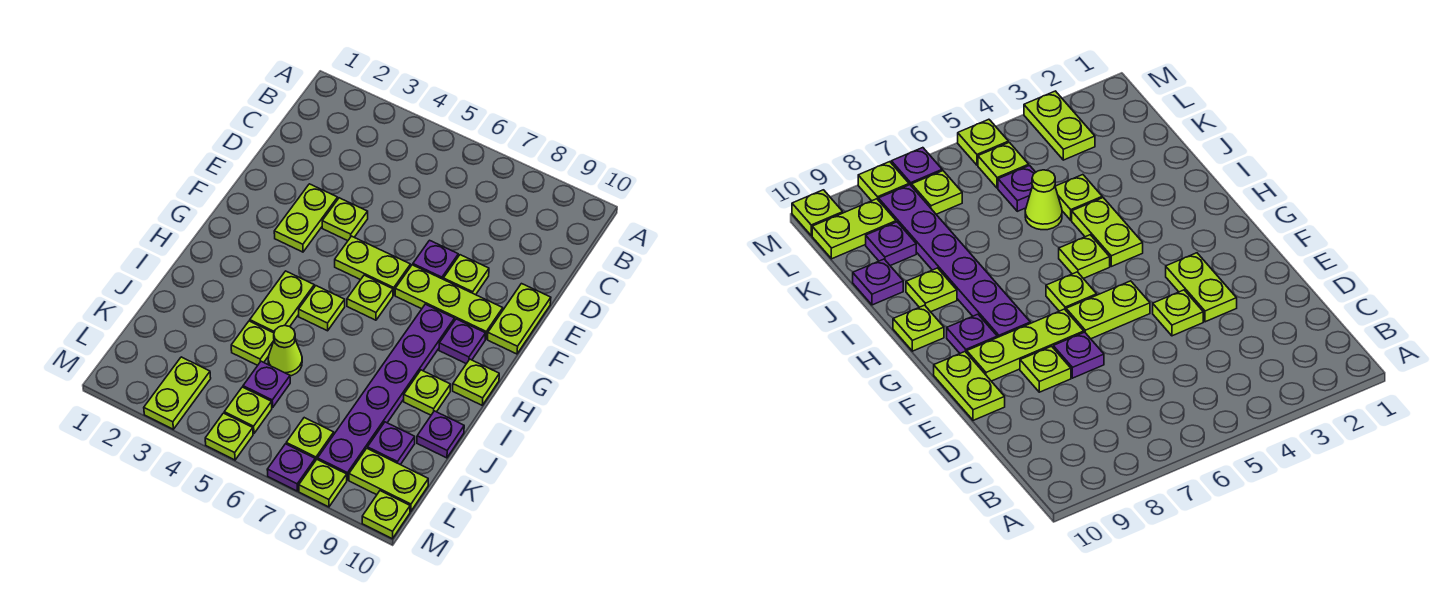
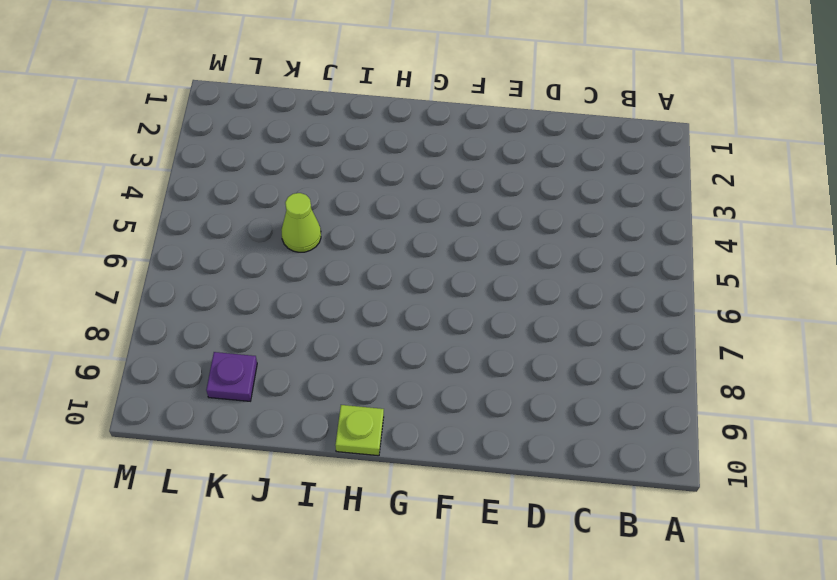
none -> lime 1x2 plate [274,184,338,252]
none -> lime 1x1 plate [322,198,368,241]
none -> purple 1x1 plate [413,240,458,279]

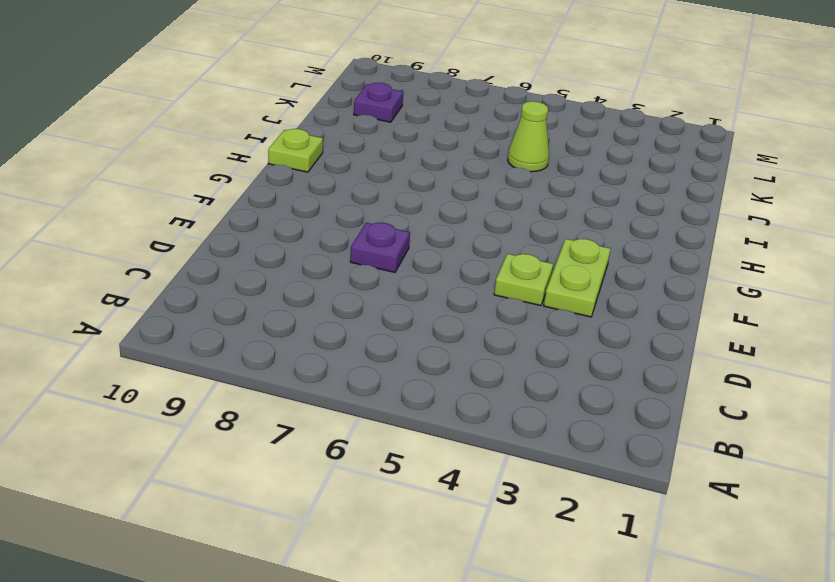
none -> lime 1x1 plate [443,255,489,295]
none -> lime 1x2 plate [488,284,551,354]
none -> lime 1x2 plate [335,236,411,295]

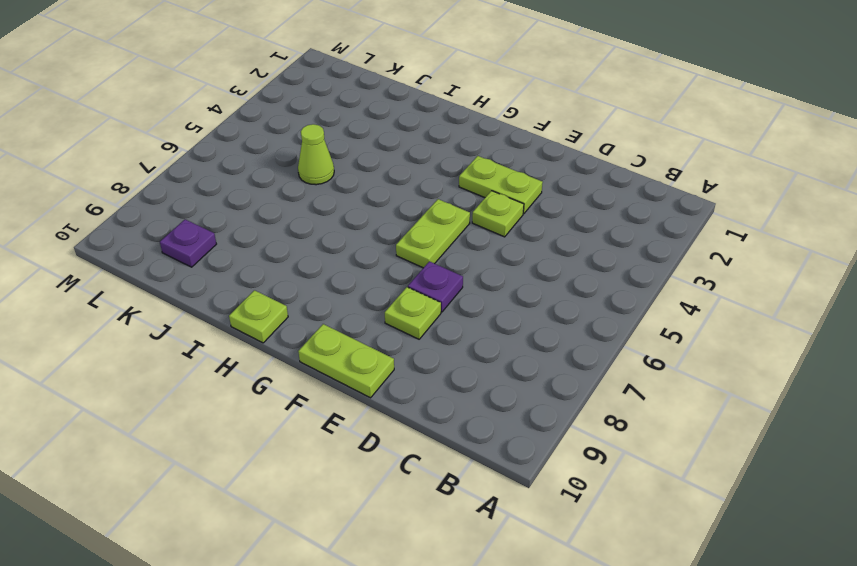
none -> lime 1x3 plate [395,265,503,339]
none -> lime 1x1 plate [347,275,393,320]
none -> purple 1x6 plate [318,304,455,480]

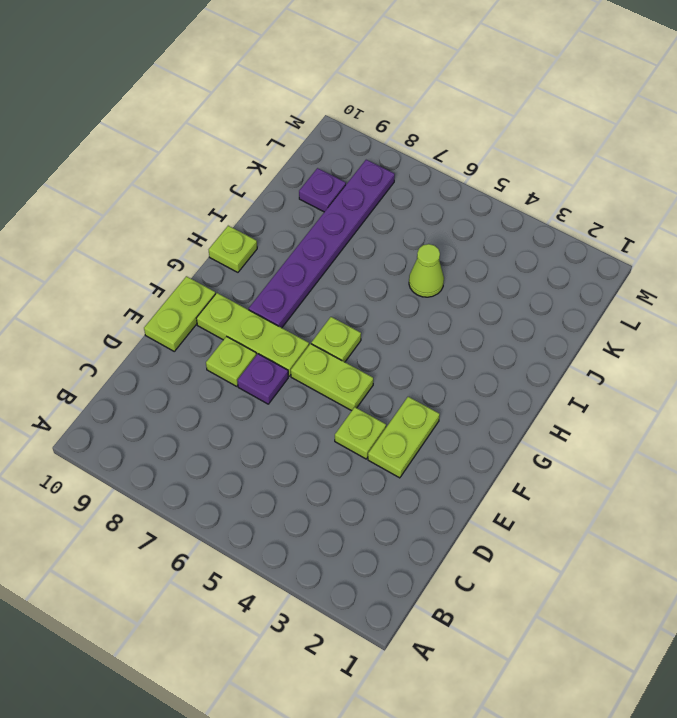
none -> purple 1x1 plate [439,319,486,364]
none -> lime 1x2 plate [250,271,314,333]
none -> lime 1x1 plate [299,286,345,331]

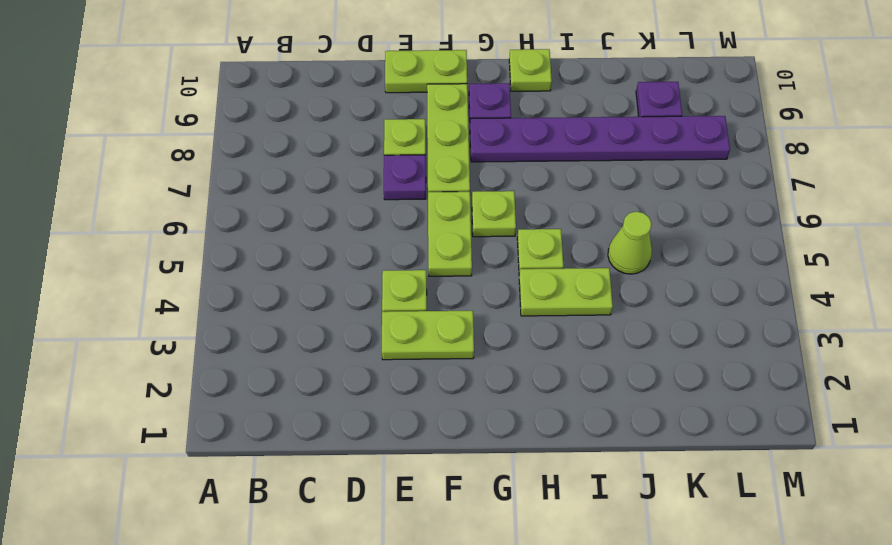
none -> lime 1x1 plate [404,370,451,415]
none -> lime 1x1 plate [231,321,274,365]
none -> purple 1x1 plate [417,411,464,458]

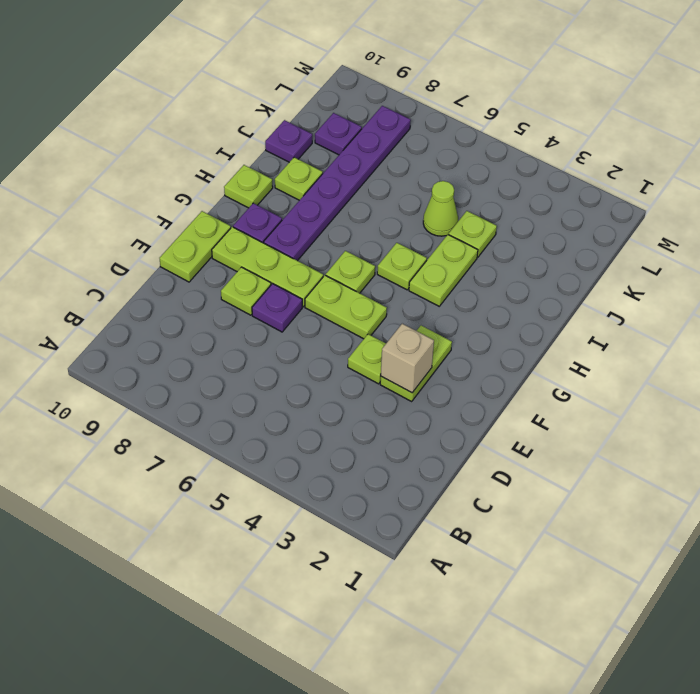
tan 1x1 brick [381,324,434,393] -> none
none -> purple 1x1 plate [243,361,290,408]
none -> lime 1x2 plate [144,357,211,429]
none -> lime 1x1 plate [224,387,272,434]

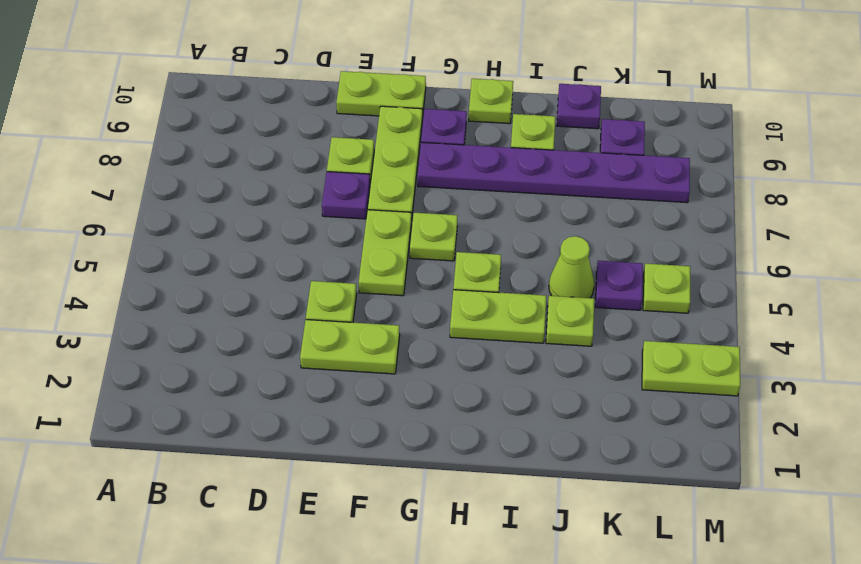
none -> lime 1x1 plate [286,418,334,461]
none -> lime 1x2 plate [349,448,428,512]
none -> lime 1x1 plate [205,413,253,460]

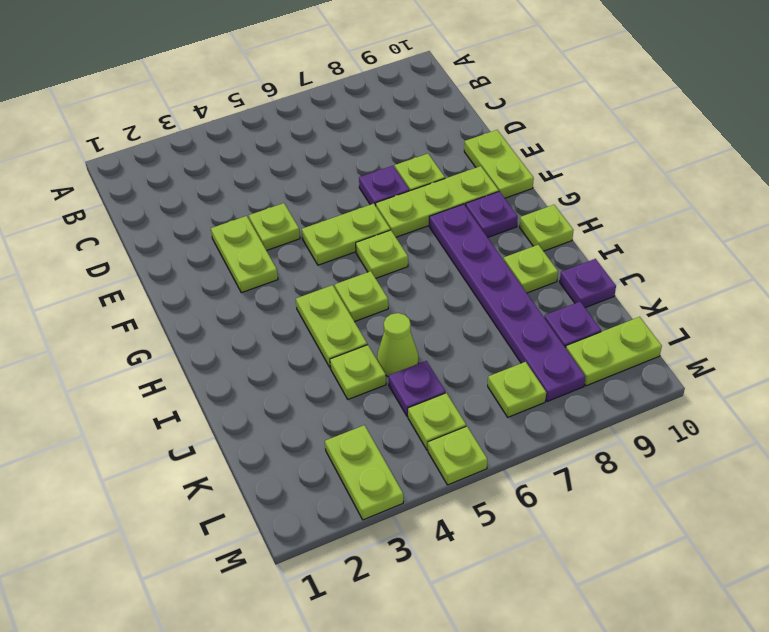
none -> purple 1x1 plate [267,444,315,491]
none -> lime 1x1 plate [299,459,347,507]
none -> lime 1x1 plate [362,491,410,539]

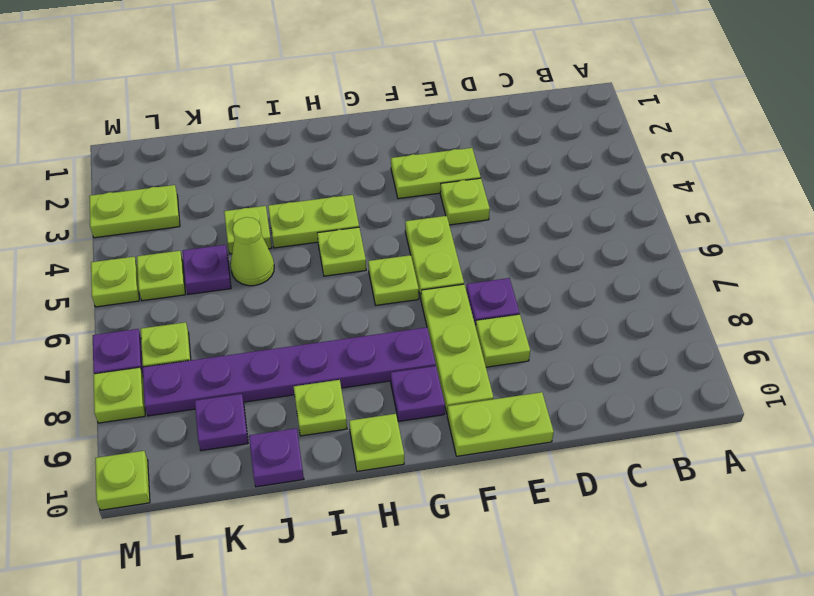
none -> lime 1x2 plate [349,448,428,512]

